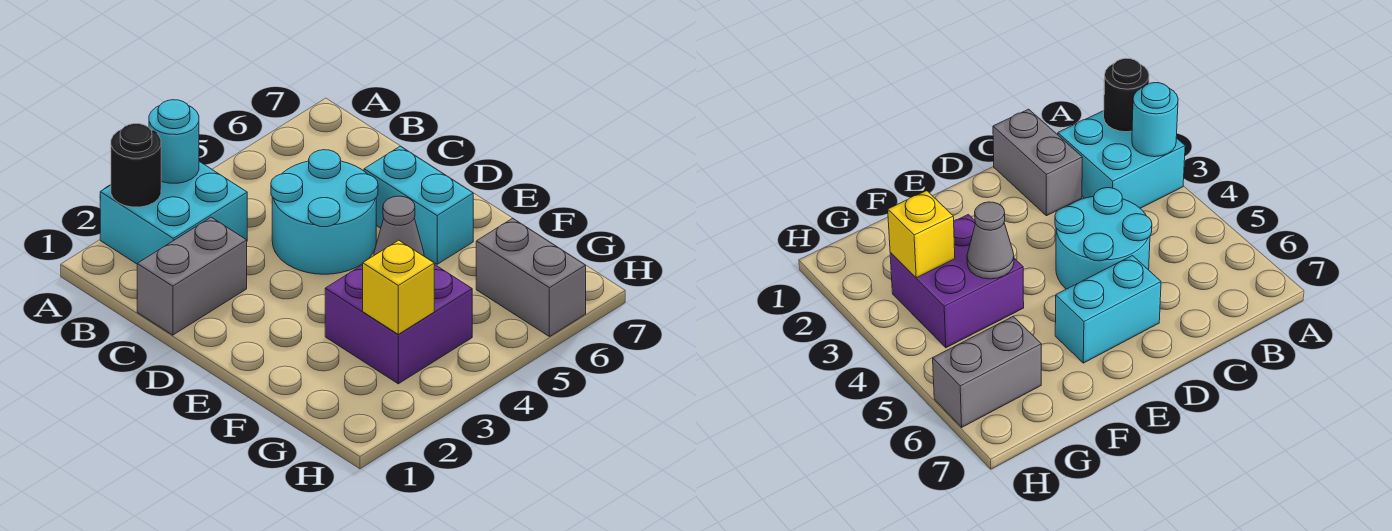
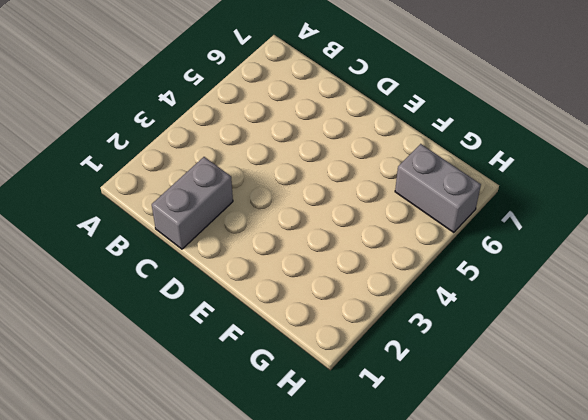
none -> cyan 2x2 brick [100,161,247,264]
none -> cyan 2x2 round brick [271,150,378,274]

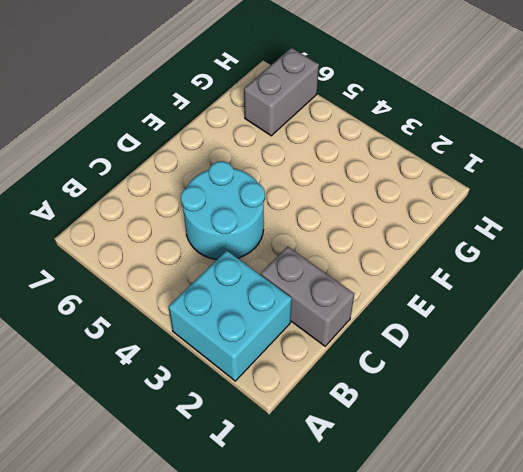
none -> cyan 1x2 brick [364,146,473,264]
none -> purple 2x2 brick [325,264,472,384]

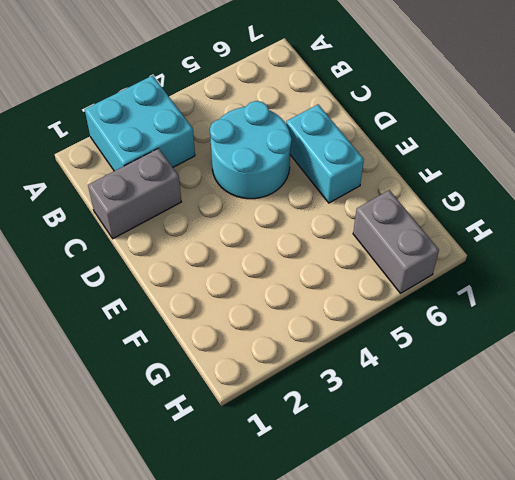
none -> purple 2x2 brick [325,264,472,384]
none -> black 1x1 round brick [111,124,161,207]

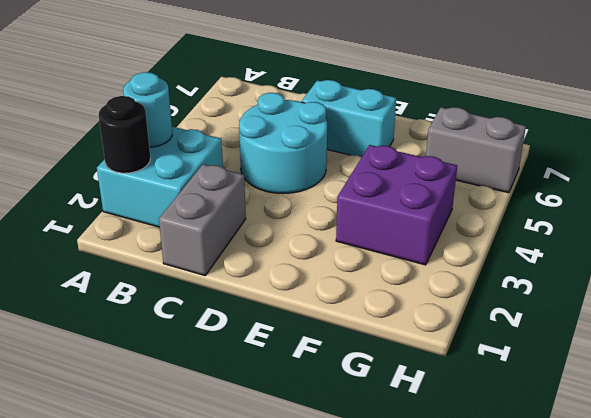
none -> grey 1x1 cone [374,196,424,256]
none -> yellow 1x1 brick [363,240,434,334]

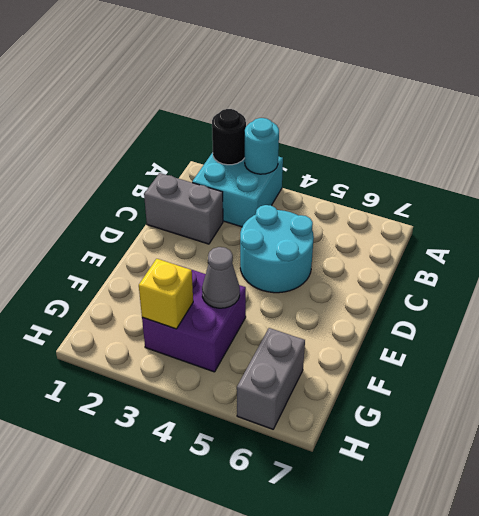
none -> cyan 1x2 brick [364,146,473,264]

